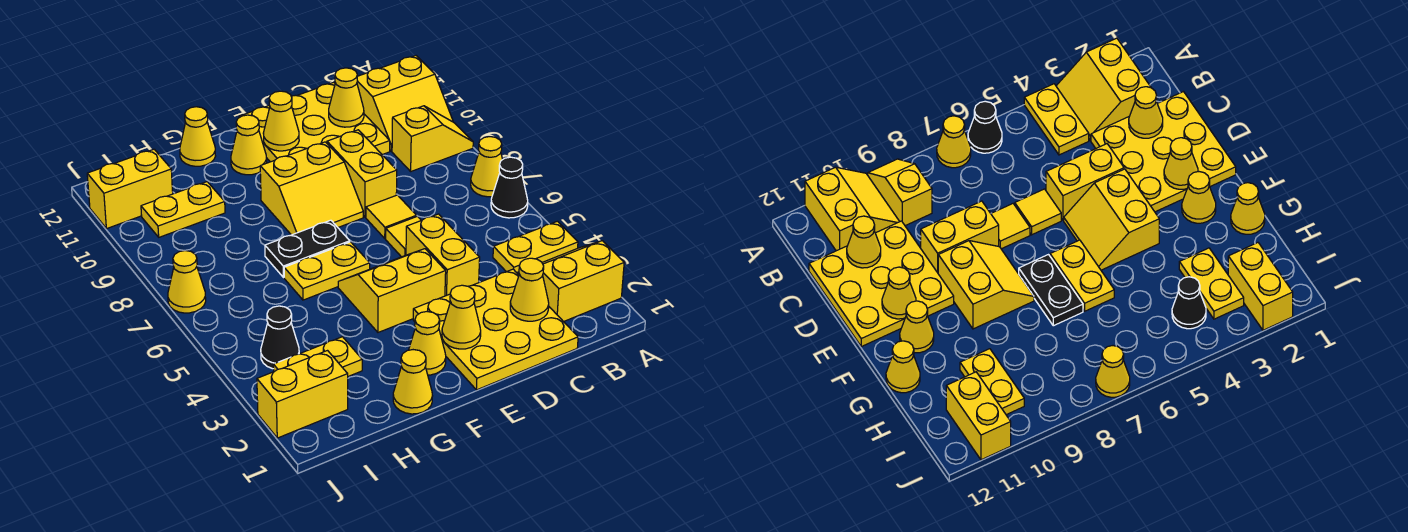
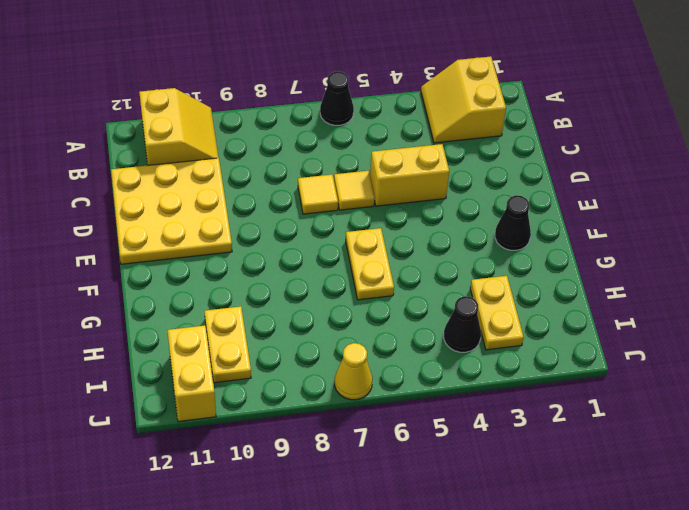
black 1x1 cone [495,195,531,250] -> yellow 1x1 cone [409,311,446,375]
none -> yellow 1x2 plate [493,221,578,273]
none -> yellow 1x1 cone [471,137,503,197]
none -> yellow 1x2 slope [392,106,473,171]
none -> yellow 3x3 plate [413,269,578,390]

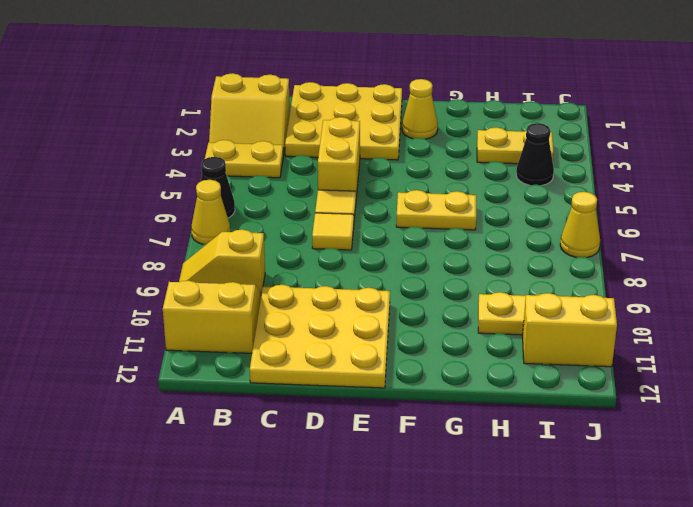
none -> yellow 1x2 brick [327,130,397,217]
none -> yellow 2x2 slope [338,249,446,332]
none -> yellow 2x2 slope [260,142,363,235]
none -> black 1x2 plate [265,220,350,278]

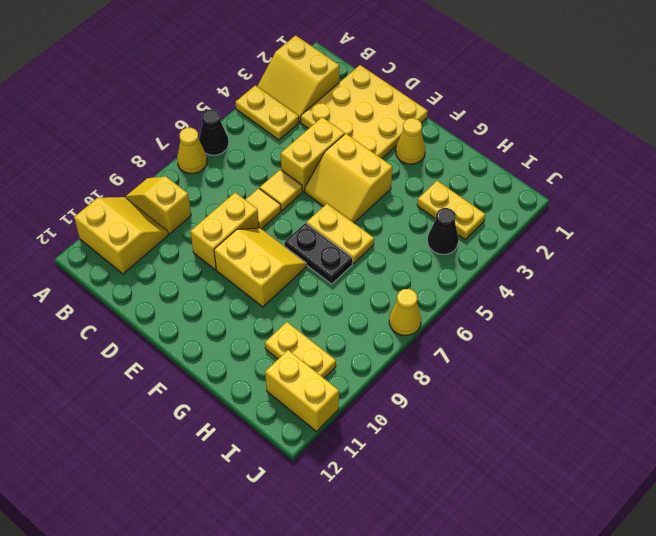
none -> yellow 3x3 plate [239,82,390,162]
none -> yellow 1x1 cone [231,115,267,175]
none -> yellow 1x1 cone [393,350,432,414]
none -> yellow 1x1 cone [180,107,215,166]

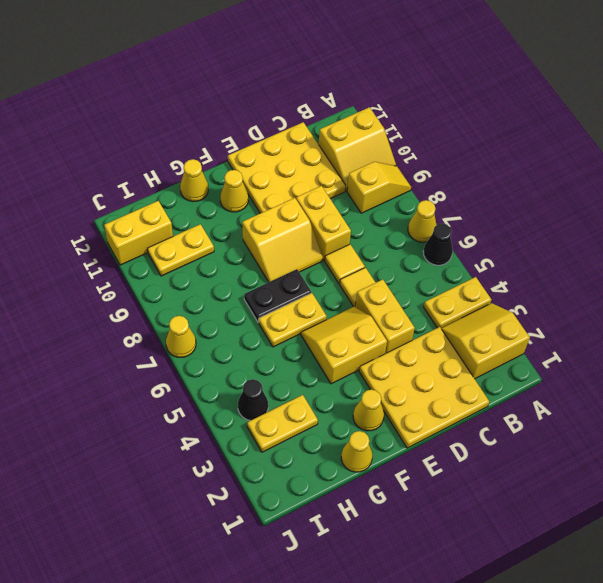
none -> yellow 1x2 brick [257,351,348,438]
none -> yellow 1x1 cone [510,258,549,321]
none -> yellow 1x1 cone [329,68,364,127]
none -> yellow 1x1 cone [442,285,481,349]

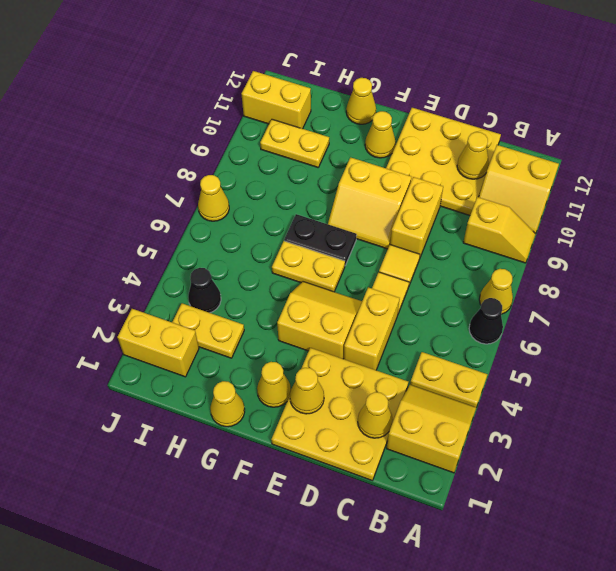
none -> yellow 1x1 cone [263,91,299,151]

